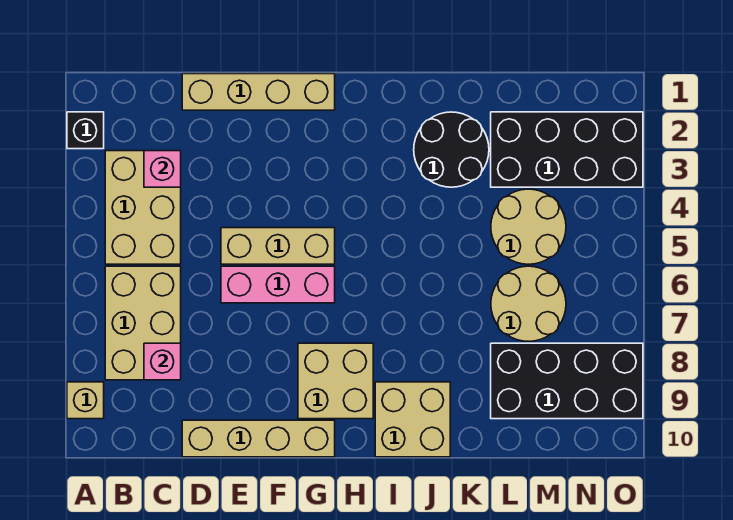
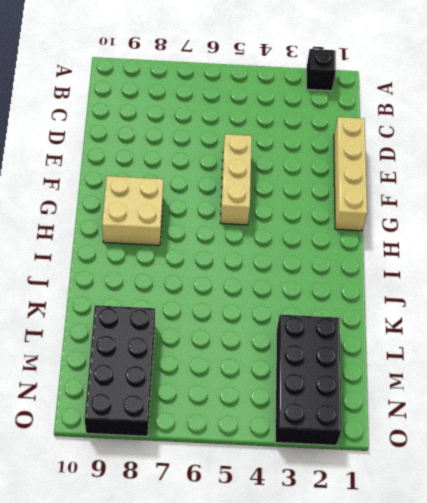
none -> tan 1x1 brick [67,382,104,419]
none -> tan 2x3 brick [105,151,181,264]
none -> tan 2x3 brick [105,266,181,380]

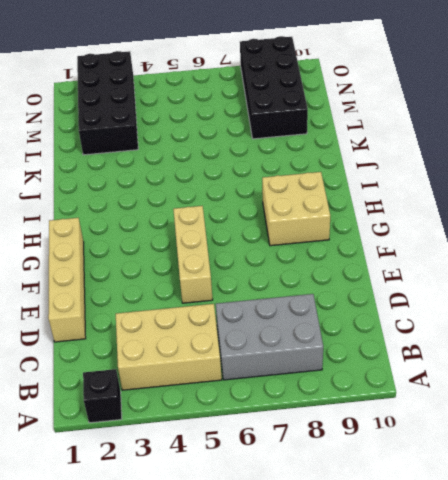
grey 2x3 brick [216,294,323,380] -> tan 2x3 brick [105,266,181,380]
none -> tan 1x1 brick [67,382,104,419]
none -> tan 1x4 brick [182,420,335,457]
none -> pink 1x3 brick [221,266,335,303]

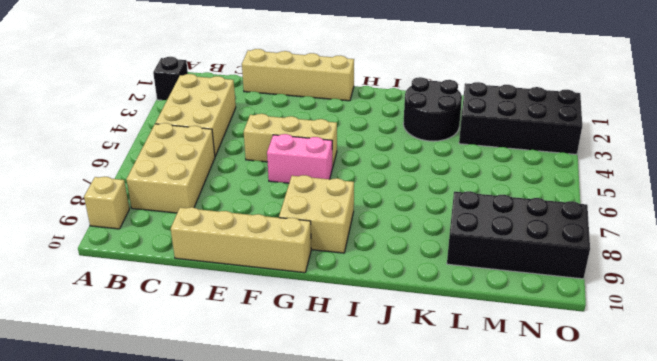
pink 1x2 brick [267,134,332,183] -> pink 1x3 brick [221,266,335,303]
none -> tan 2x2 brick [375,382,450,457]
none -> tan 2x2 round brick [491,189,566,264]
none -> tan 2x2 round brick [491,266,566,341]

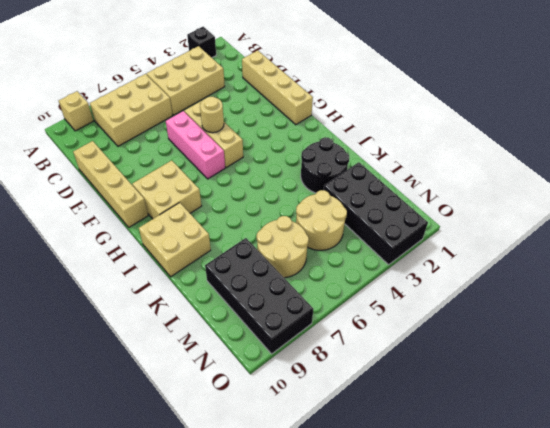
tan 1x1 round brick [200,97,224,133] -> none
none -> pink 1x1 brick [144,151,181,187]
none -> pink 1x1 brick [144,343,181,380]

